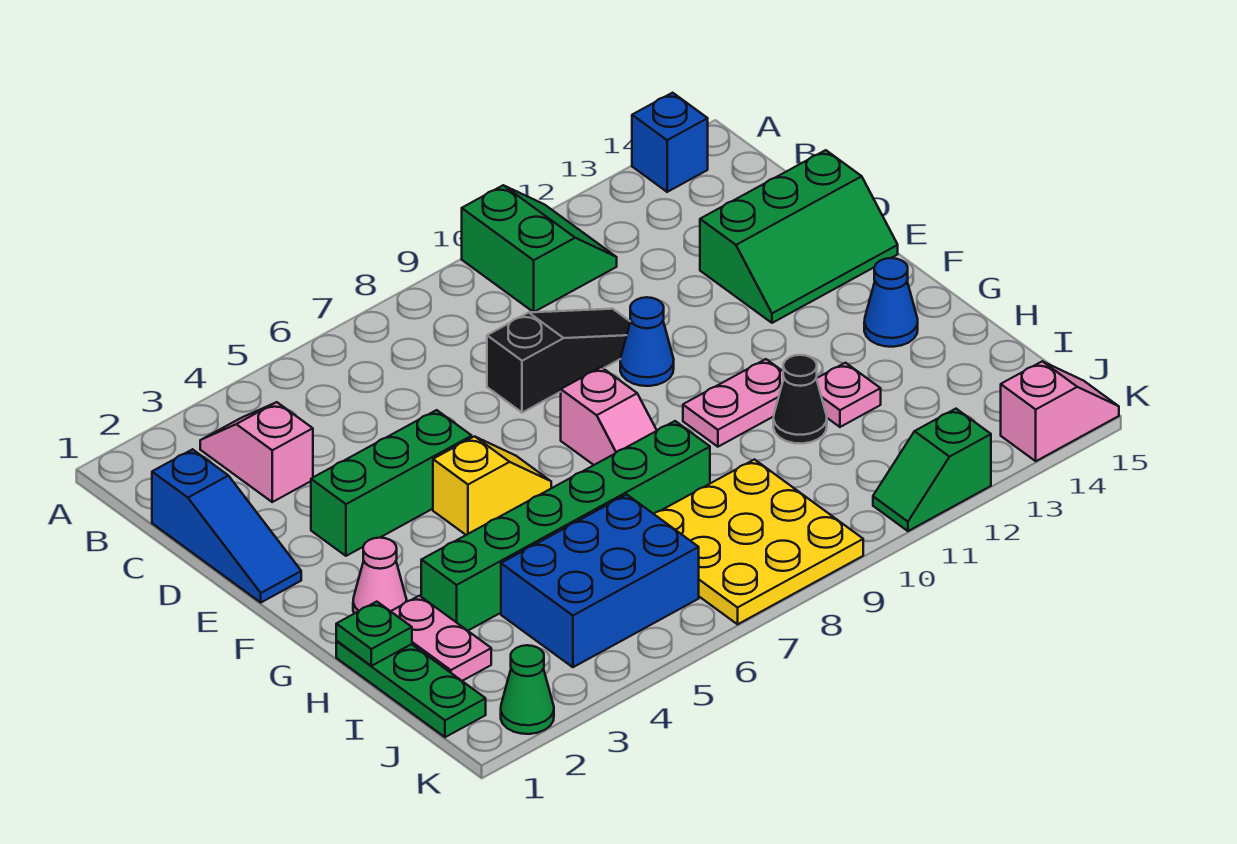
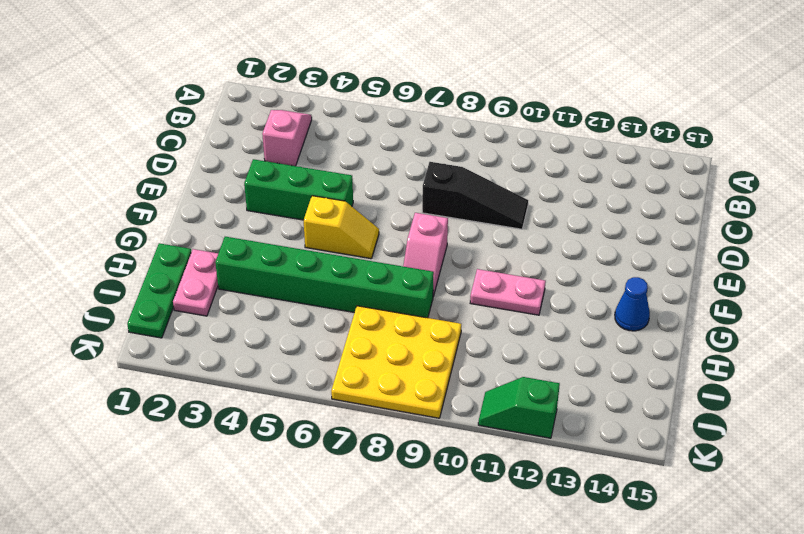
none -> green 2x2 slope [462,185,617,312]
none -> blue 1x1 brick [632,93,708,192]
none -> blue 1x3 slope [152,449,301,602]

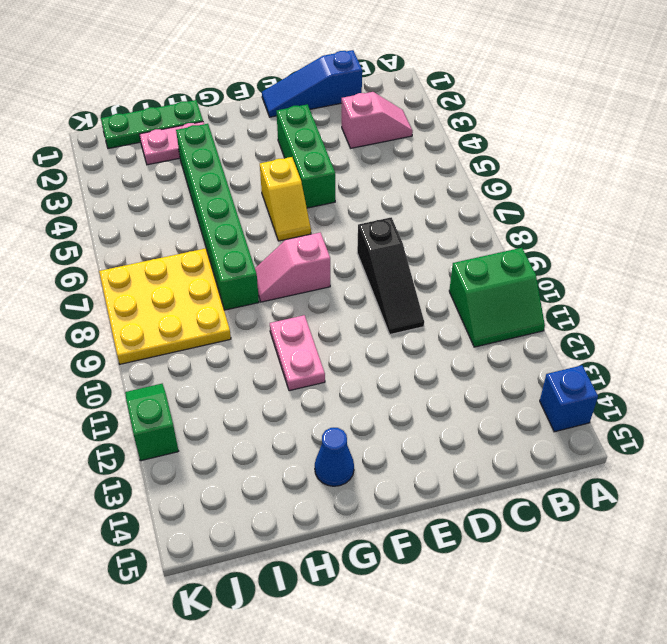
none -> green 2x3 slope [700,150,898,323]
none -> blue 1x1 cone [620,297,674,386]
none -> pink 1x1 cone [353,538,407,614]

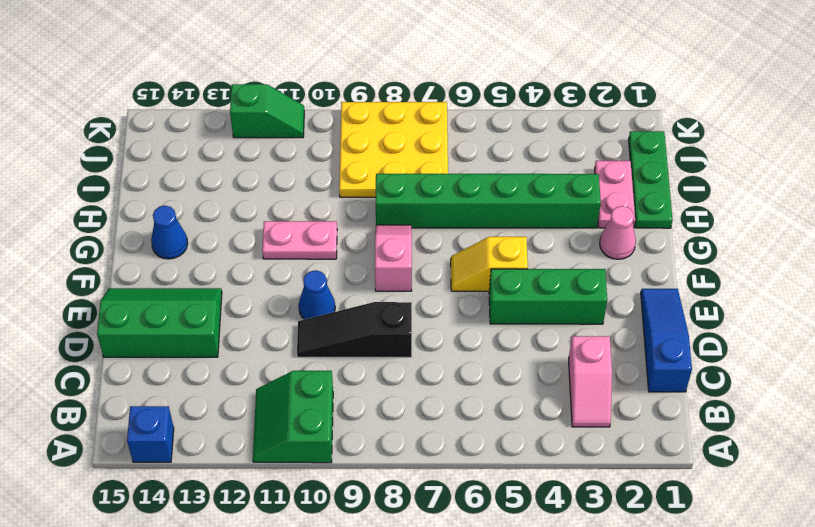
none -> black 1x1 cone [773,355,827,444]
none -> pink 1x1 plate [817,363,881,427]
none -> blue 2x3 brick [501,494,699,667]

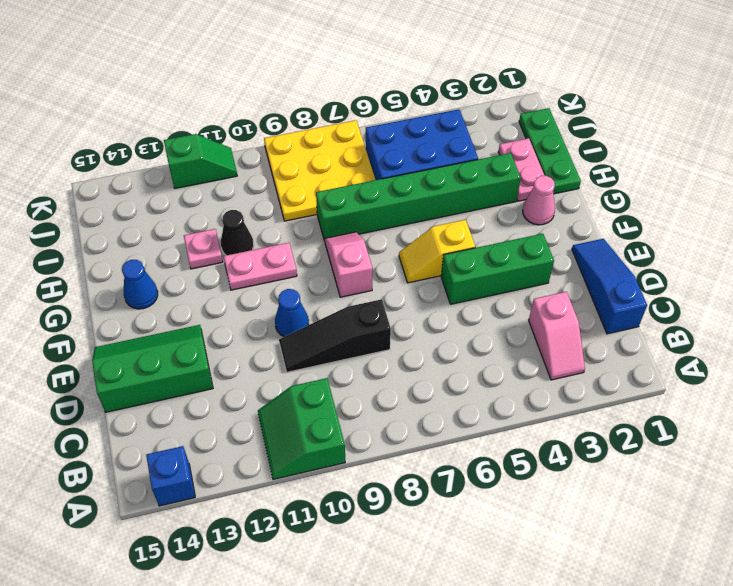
none -> green 1x1 cone [501,645,554,734]
none -> pink 1x2 slope [1001,361,1119,461]
none -> green 1x1 plate [336,602,412,666]

